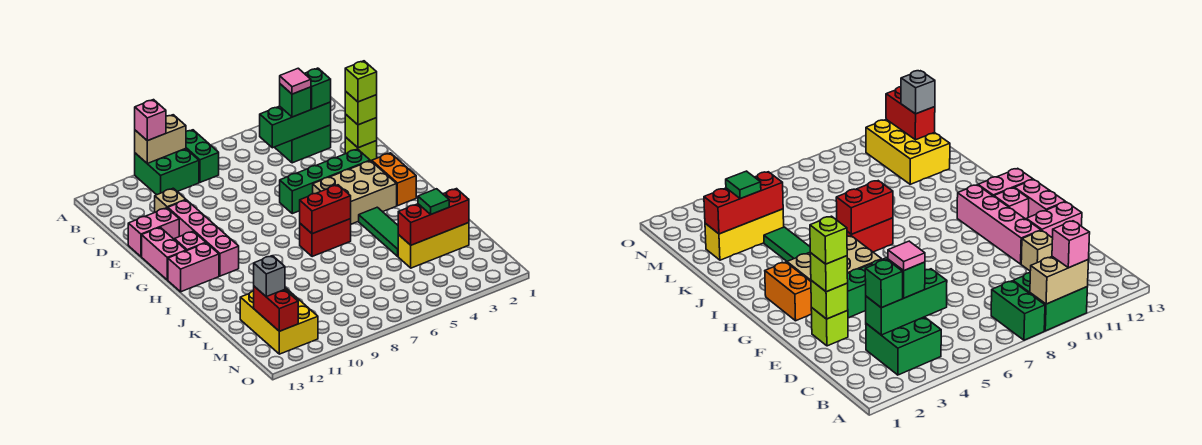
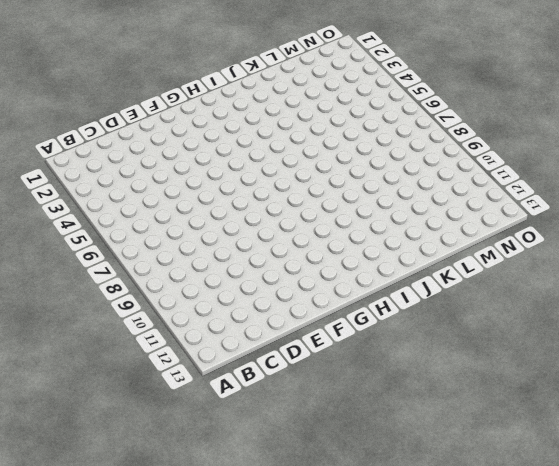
none -> green 1x2 brick [186,130,219,182]
none -> green 2x2 brick [135,149,199,195]
none -> green 2x2 brick [275,125,331,163]
none -> tan 1x1 brick [155,188,186,212]

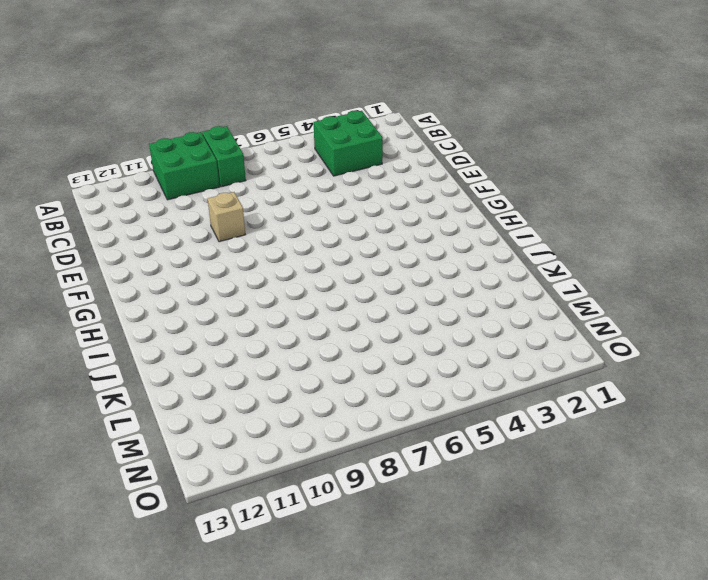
tan 1x1 brick [208,192,245,242] -> tan 1x1 brick moved to [155,188,186,212]
none -> lime 1x1 brick [345,137,377,161]
none -> pink 1x4 brick [168,200,239,276]
none -> pink 1x2 brick [128,208,179,257]
none -> green 1x4 brick [280,149,370,214]

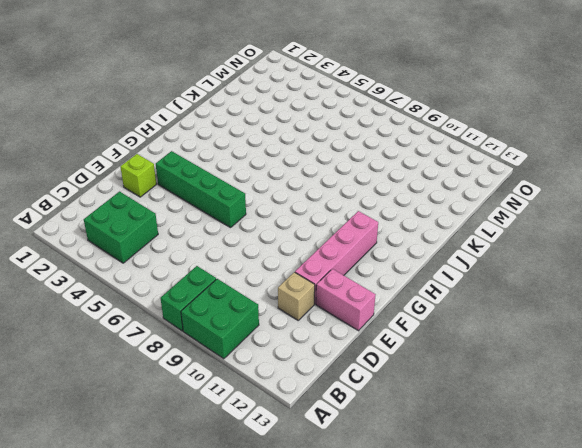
none -> pink 1x2 brick [142,227,186,280]
none -> orange 1x2 brick [372,153,416,206]
none -> tan 2x3 brick [313,161,397,224]
none -> pink 1x1 brick [174,231,206,251]

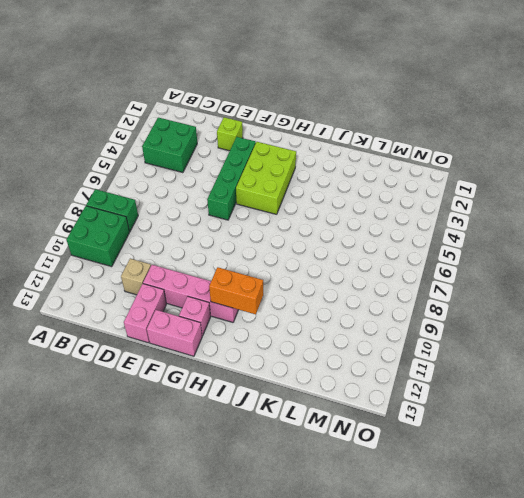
lime 2x3 brick [236,142,296,214] -> tan 2x3 brick [313,161,397,224]
orange 1x2 brick [209,267,263,314] -> orange 1x2 brick moved to [372,153,416,206]
none -> pink 1x2 brick [168,243,219,292]
none -> green 1x3 tile [359,207,398,256]
none -> red 1x2 brick [300,219,351,257]
none -> yellow 1x3 brick [398,223,469,268]

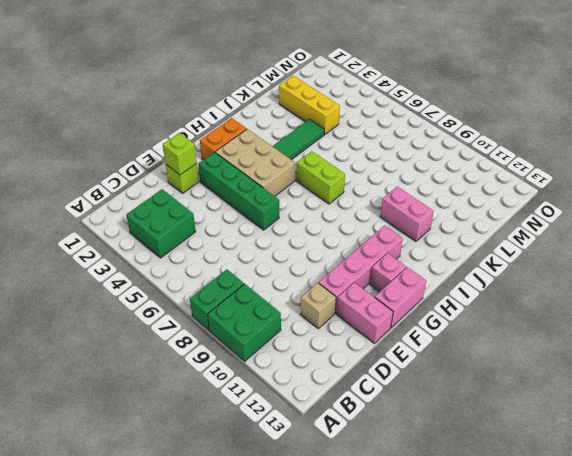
lime 1x2 brick [296,151,345,204] -> red 1x2 brick [300,219,351,257]
pink 1x2 brick [380,187,434,241] -> pink 1x2 brick moved to [168,243,219,292]
none -> yellow 2x3 brick [240,288,318,354]
none -> tan 1x2 brick [135,115,186,163]
none -> green 1x3 brick [260,102,331,148]
none -> red 1x2 brick [300,185,351,234]

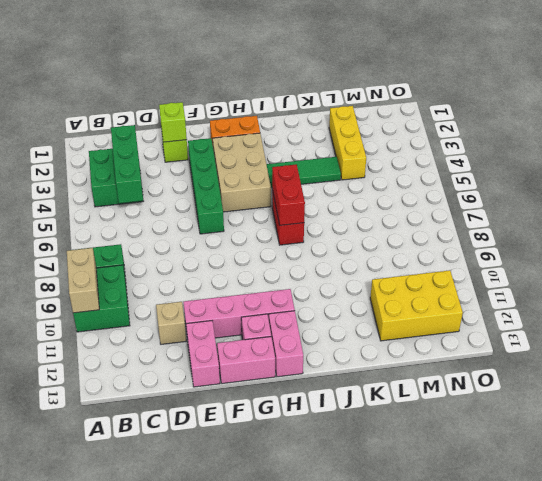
none -> red 1x3 brick [398,189,469,245]
none -> red 1x2 brick [254,286,298,331]
none -> pink 1x1 brick [135,100,166,141]
none -> green 1x1 brick [304,68,331,109]

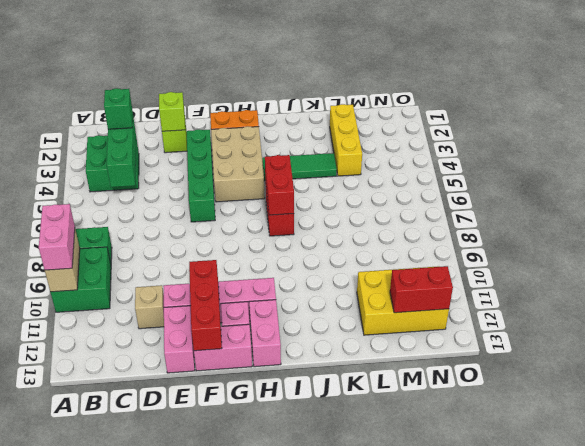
pink 1x2 brick [39,204,75,270] -> pink 1x1 brick [135,100,166,141]
red 1x3 brick [189,260,222,351] -> red 1x3 brick moved to [398,189,469,245]
none -> green 1x1 brick [280,84,311,117]
none -> lime 1x1 brick [345,91,377,125]
none -> green 1x1 tile [418,189,449,215]
none -> grey 1x1 brick [254,256,285,297]

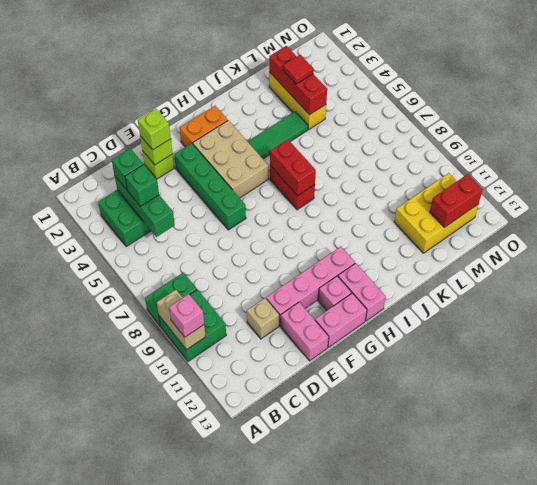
red 1x1 tile [283,55,314,84] -> green 1x1 tile [418,189,449,215]
none -> grey 1x1 brick [254,256,285,297]
none -> pink 1x1 tile [280,68,311,94]
none -> lime 1x1 brick [345,61,377,102]

